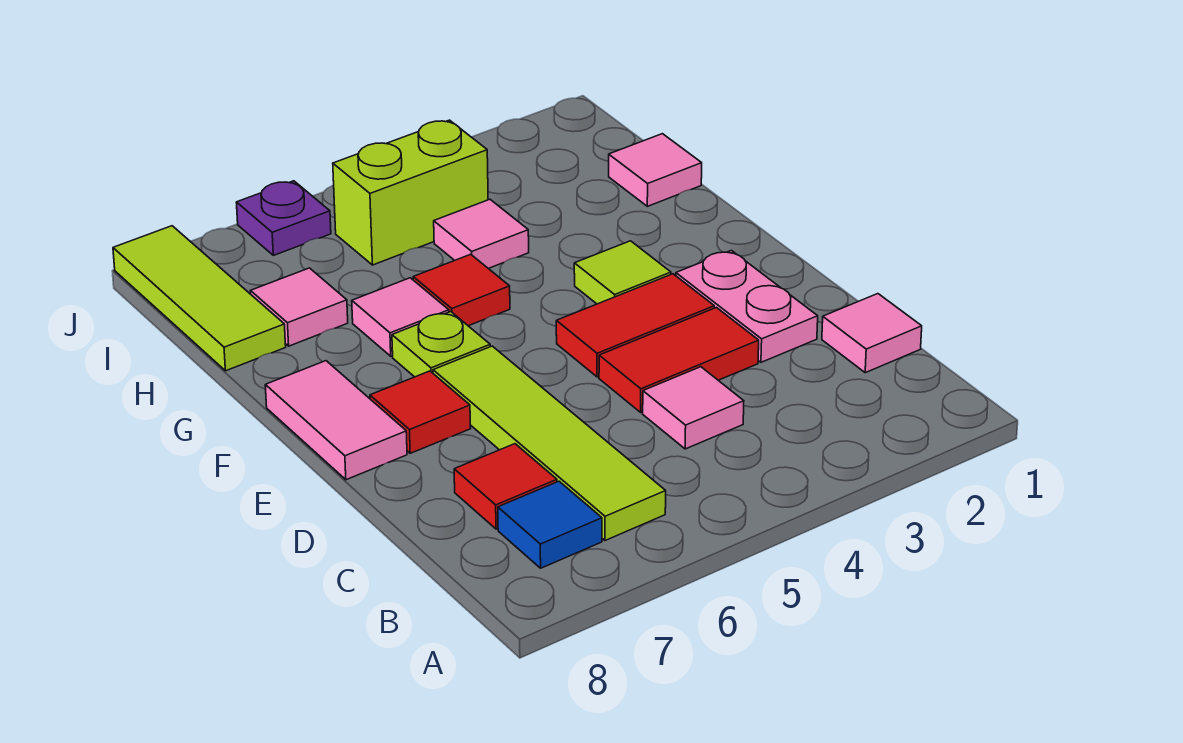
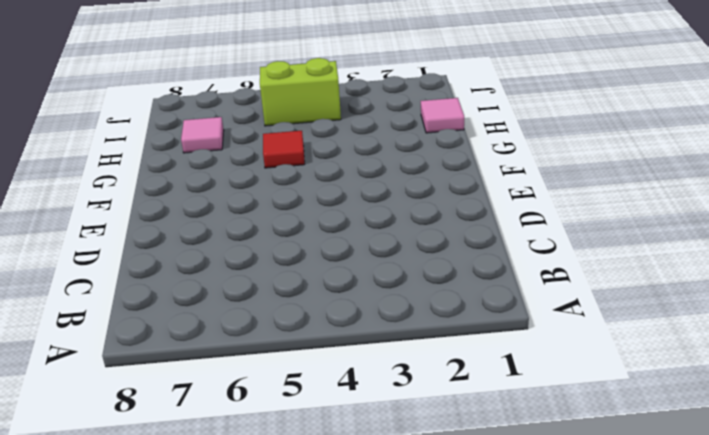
none -> lime 1x4 tile [433,346,666,541]
none -> blue 1x1 tile [498,481,602,568]
none -> pink 1x1 tile [822,294,922,373]

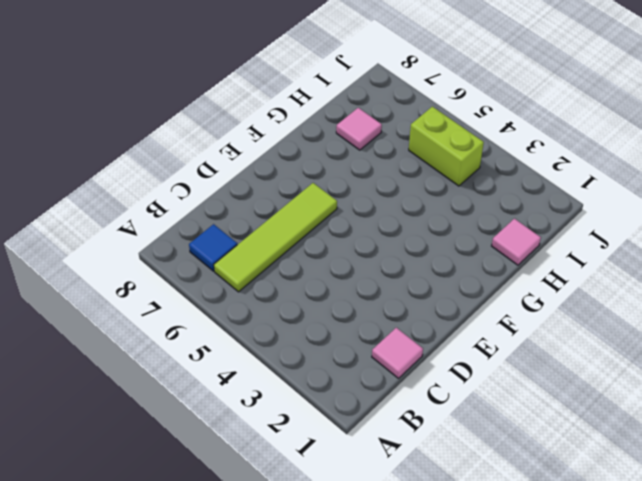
none -> pink 1x1 tile [643,367,744,449]
none -> red 1x1 tile [454,444,557,529]
none -> pink 1x2 plate [676,250,818,362]

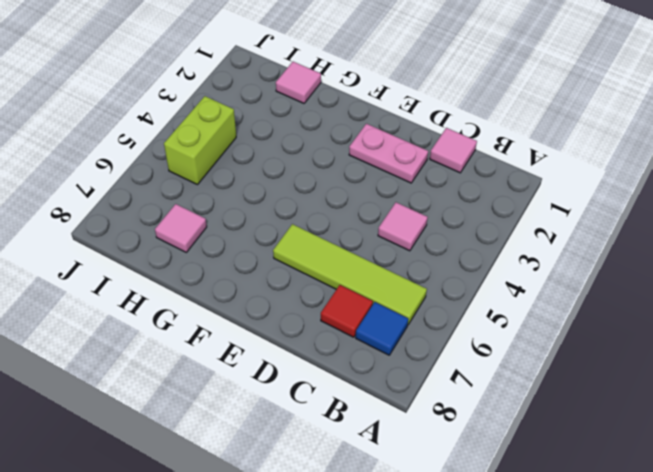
none -> red 1x2 tile [599,308,759,412]
none -> red 1x2 tile [556,274,714,377]
none -> red 1x1 tile [370,371,471,453]

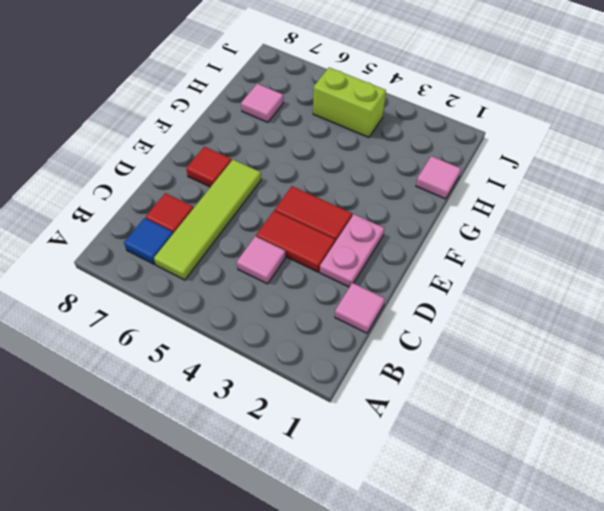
none -> pink 1x2 tile [265,361,407,480]
none -> lime 1x1 tile [574,241,671,304]
none -> lime 1x1 plate [392,312,490,377]

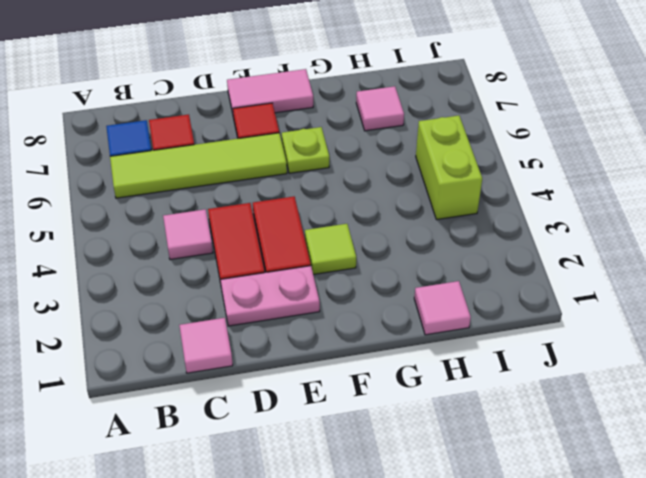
none -> red 1x1 tile [413,254,510,326]
none -> pink 1x1 tile [352,278,449,356]
none -> pink 1x1 tile [434,199,529,269]

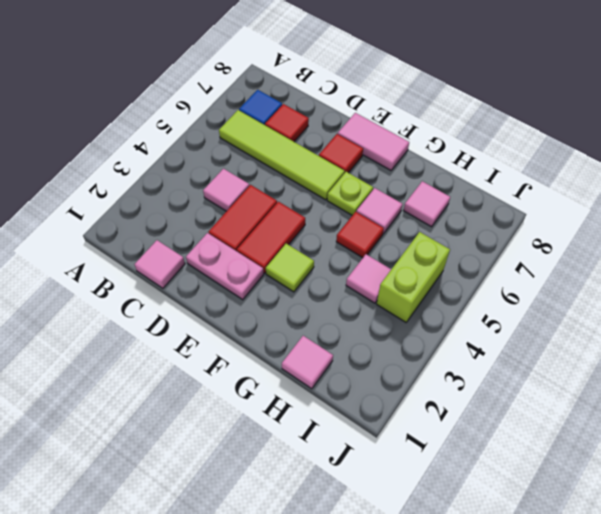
none -> lime 1x3 tile [113,226,286,371]
none -> purple 1x1 plate [236,181,331,255]

